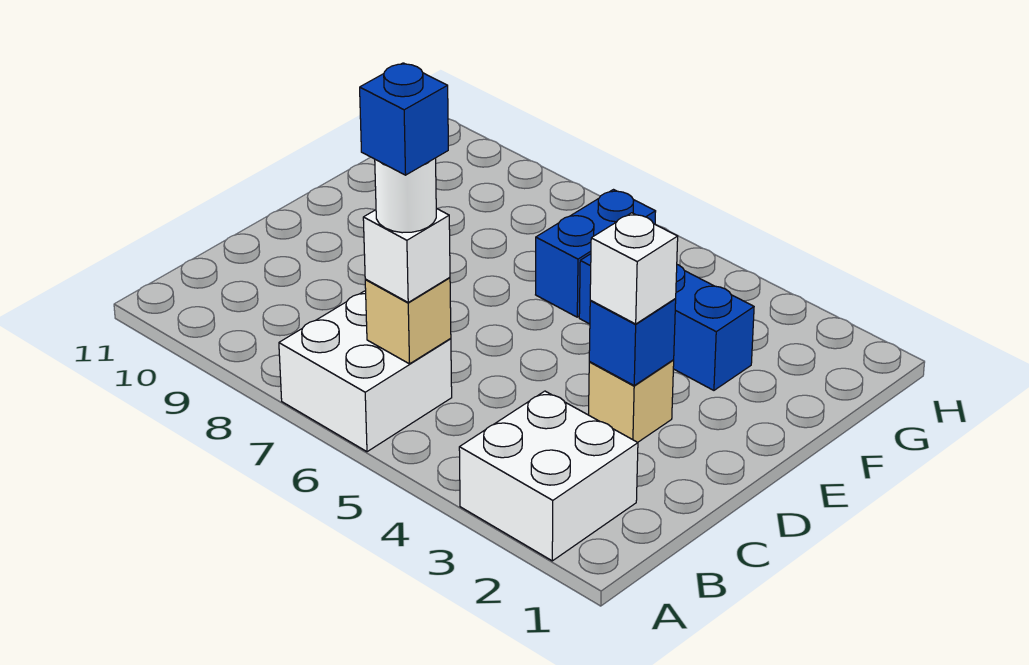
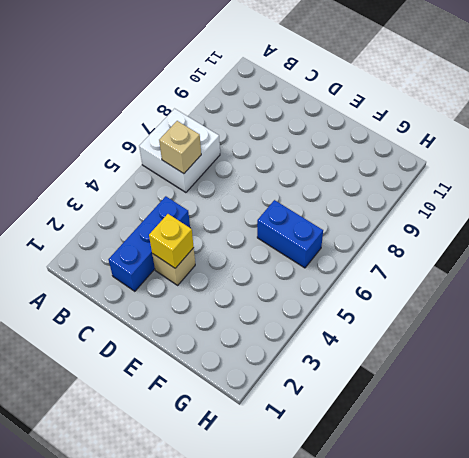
blue 1x3 brick [108,196,190,291] -> blue 1x3 brick moved to [579,254,754,390]
yellow 1x1 brick [149,214,194,268] -> blue 1x1 brick [589,299,676,385]
none -> white 2x2 brick [459,391,638,561]
none -> white 1x1 brick [363,208,450,302]

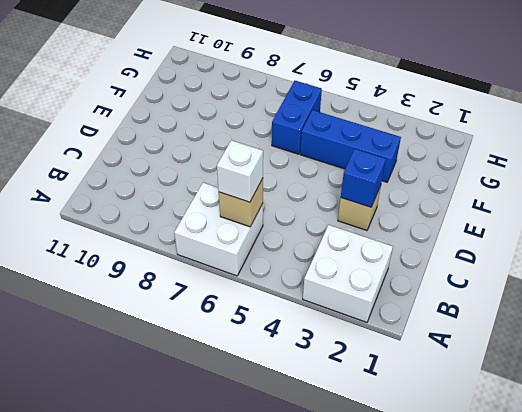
none -> white 1x1 brick [590,213,678,324]
none -> white 1x1 round brick [375,158,436,233]

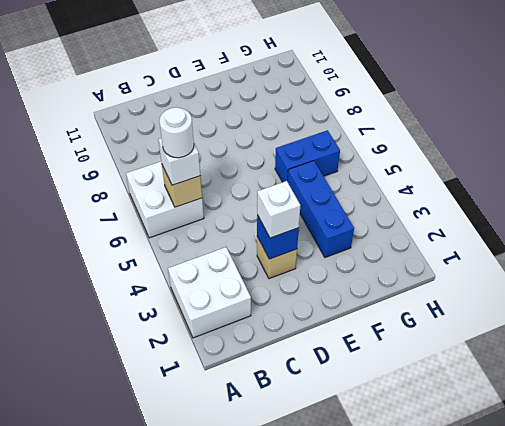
none -> blue 1x1 brick [360,63,448,175]

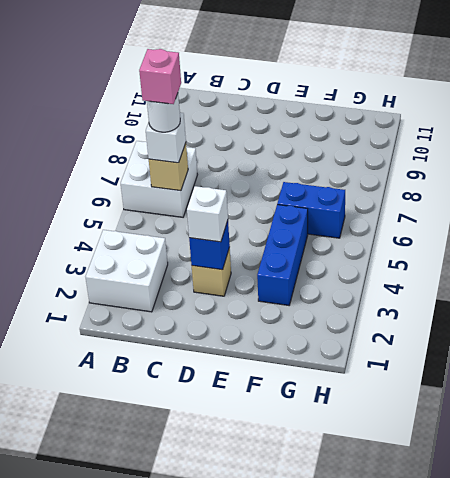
pink 1x1 brick [139,49,181,104] -> blue 1x1 brick [360,63,448,175]

